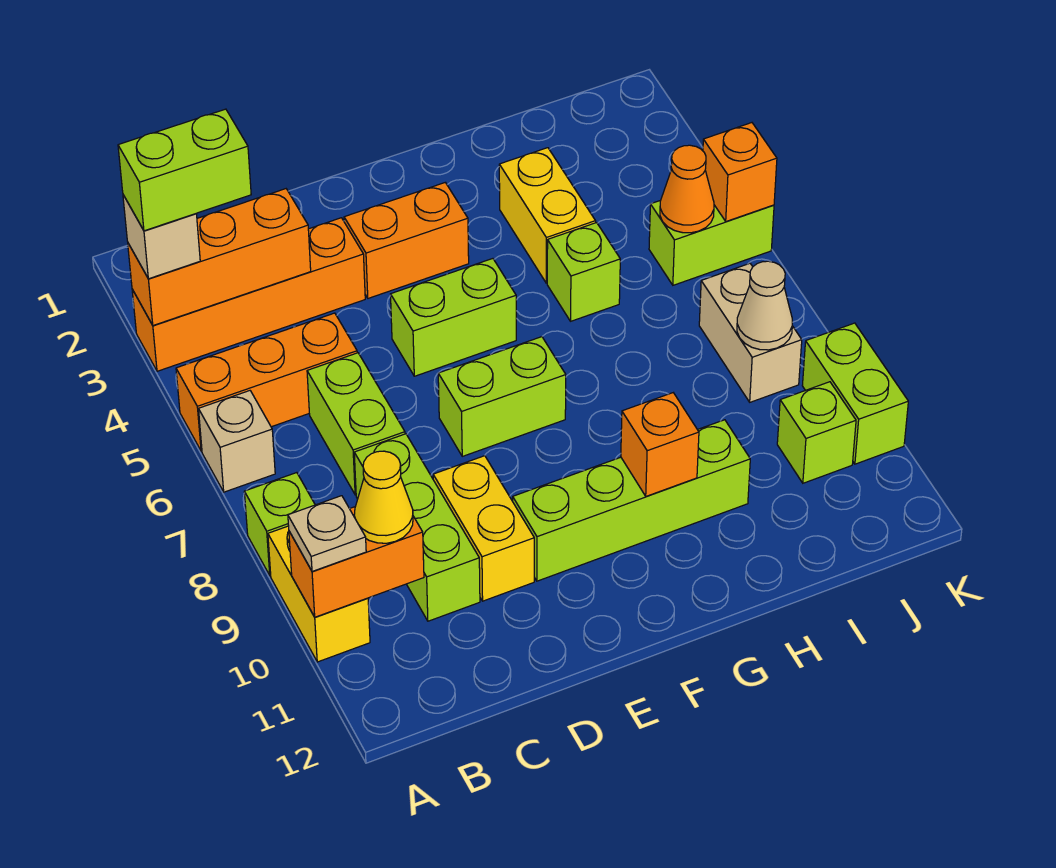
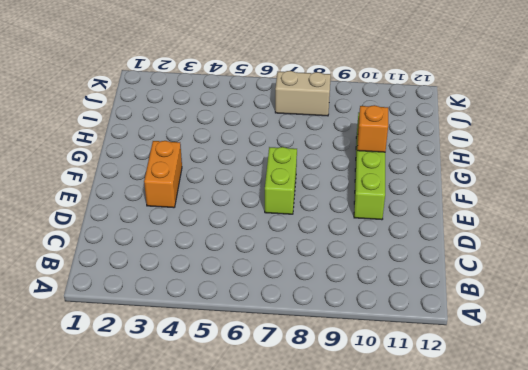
none -> orange 1x4 brick [132,218,365,371]
none -> orange 1x3 brick [176,313,357,451]
none -> tan 1x1 brick [199,391,275,492]

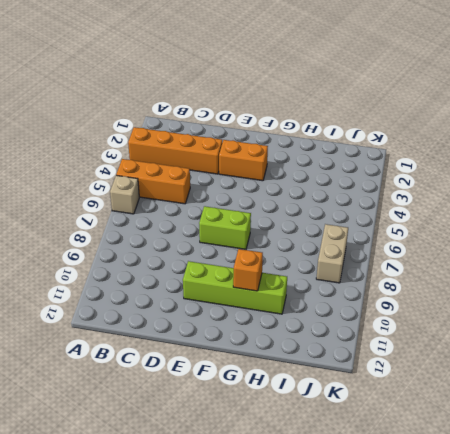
none -> lime 1x1 brick [244,473,315,576]
none -> yellow 1x2 brick [268,526,370,662]
none -> lime 1x2 brick [307,353,405,495]

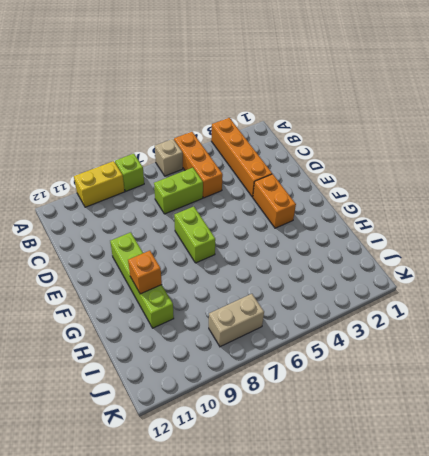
none -> lime 1x3 brick [354,434,480,621]
none -> yellow 1x2 brick [433,456,534,601]
none -> lime 1x2 brick [391,259,516,376]

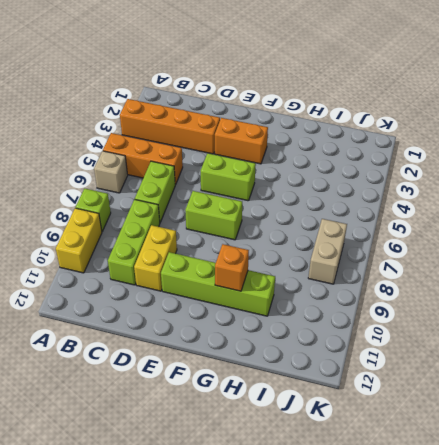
none -> yellow 1x2 brick [499,148,596,283]
none -> lime 1x1 brick [547,223,620,321]
none -> lime 1x2 brick [649,200,774,285]

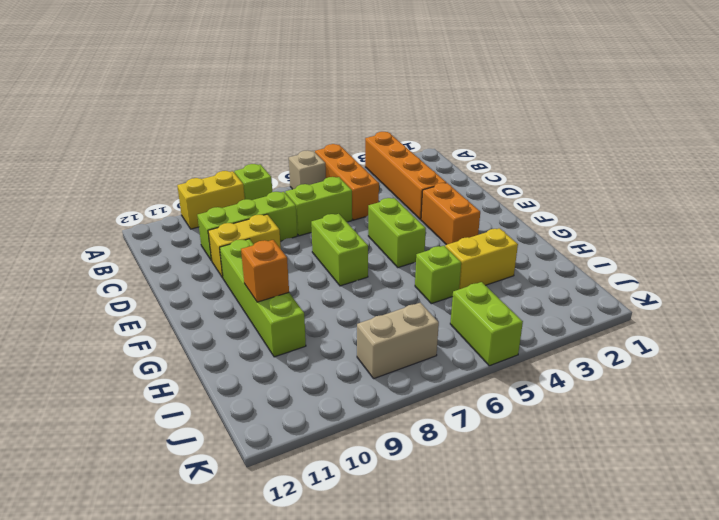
none -> lime 1x1 brick [777,382,856,483]
none -> lime 1x2 brick [802,323,908,464]
none -> orange 1x3 brick [128,189,311,325]

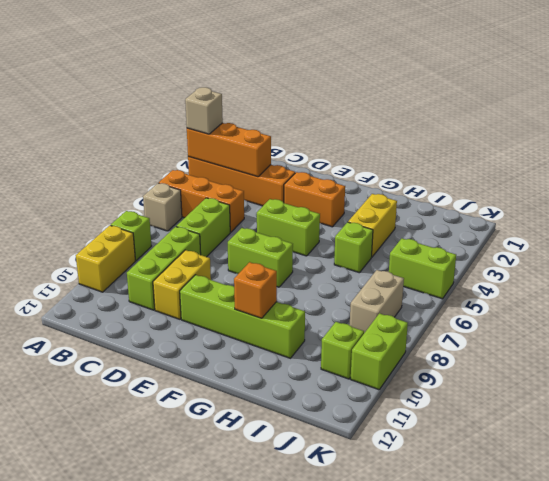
none -> orange 1x2 brick [289,507,424,617]
none -> orange 1x1 cone [660,145,714,233]
none -> tan 1x1 cone [737,261,792,350]

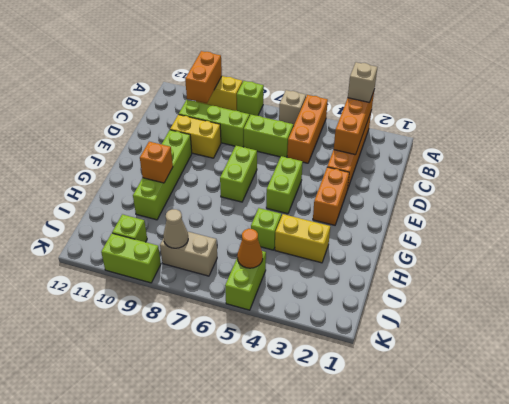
none -> orange 1x1 brick [703,123,777,221]
none -> tan 1x1 plate [288,496,366,571]
none -> yellow 1x1 cone [354,451,413,543]

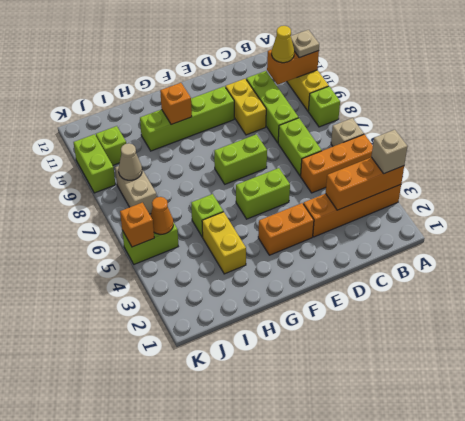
none -> lime 1x2 brick [118,109,251,231]

